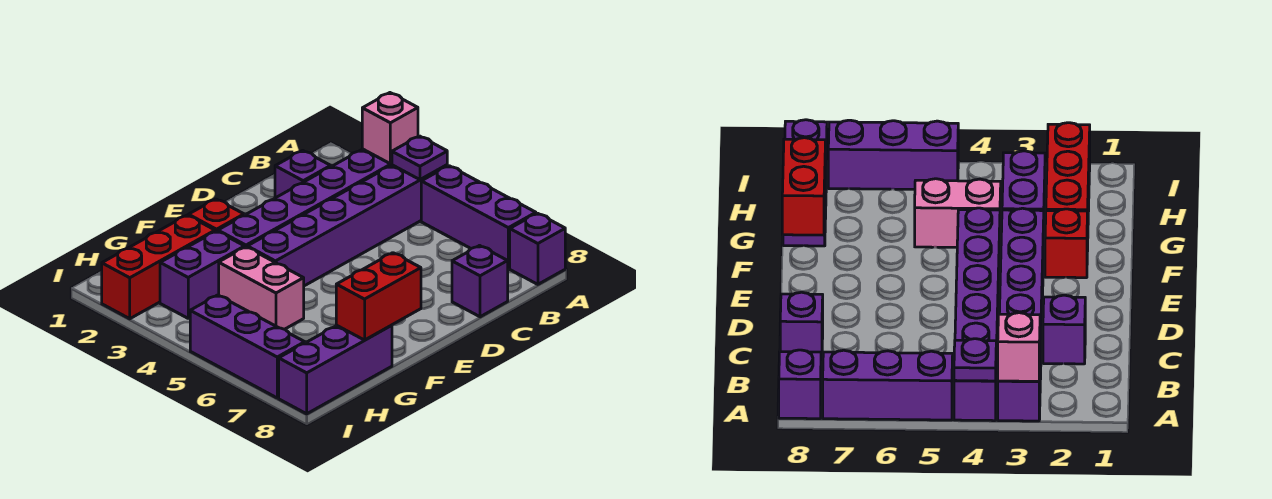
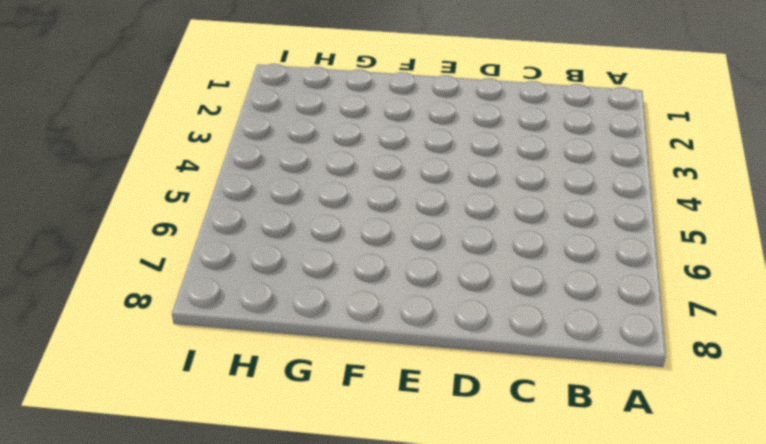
none -> purple 1x6 brick [218,149,392,247]
none -> purple 1x6 brick [247,165,447,286]
none -> purple 1x3 brick [421,166,536,269]

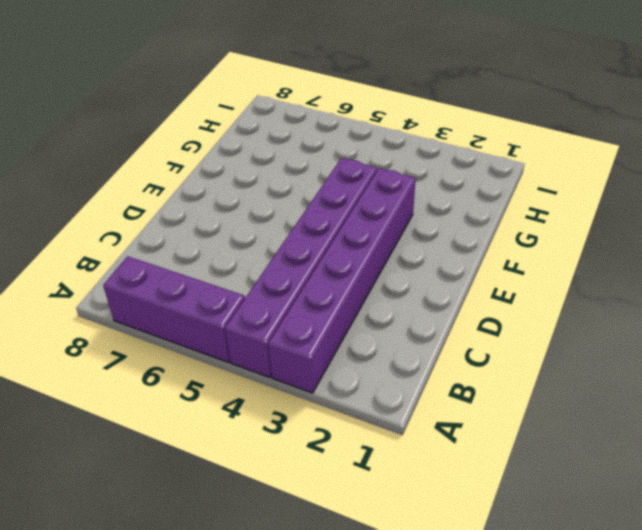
none -> purple 1x1 brick [510,213,565,284]
none -> purple 1x1 brick [275,150,331,198]
none -> purple 1x1 brick [452,246,508,317]

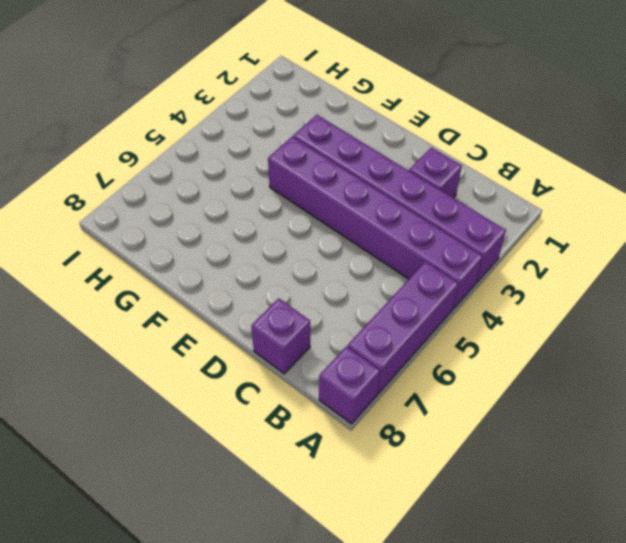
none -> red 1x1 brick [188,199,244,231]
none -> red 1x3 brick [102,215,215,319]
none -> purple 1x2 brick [160,231,245,318]

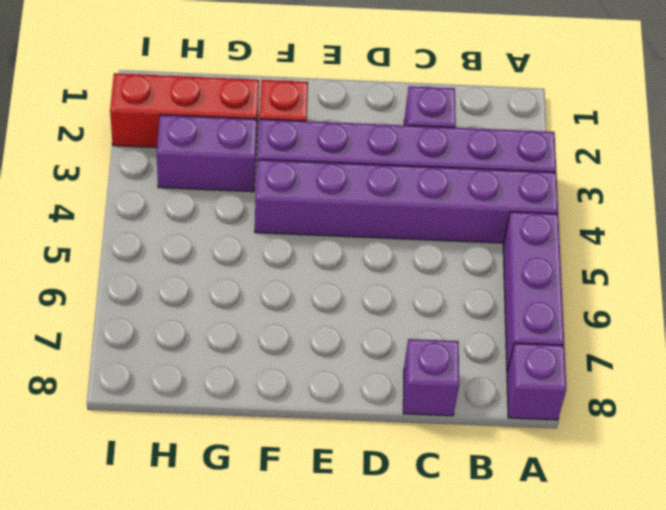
none -> pink 1x2 brick [219,247,304,329]
none -> purple 1x3 brick [279,325,392,414]
none -> purple 1x3 brick [190,295,305,398]

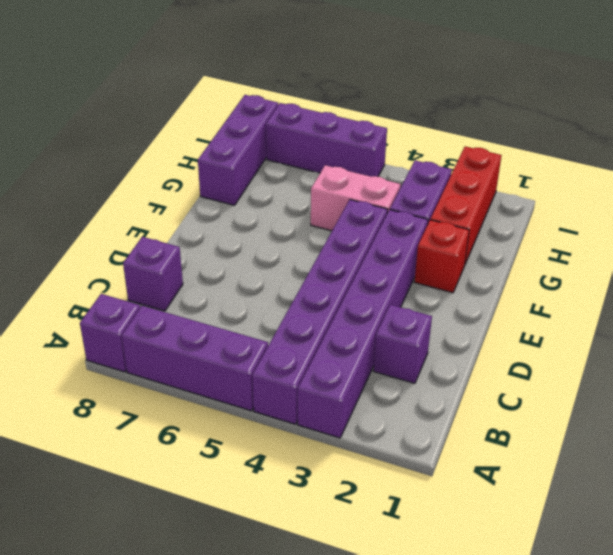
none -> pink 1x1 brick [362,93,418,164]
none -> purple 1x1 plate [392,136,447,180]
none -> red 1x2 brick [336,253,421,340]

